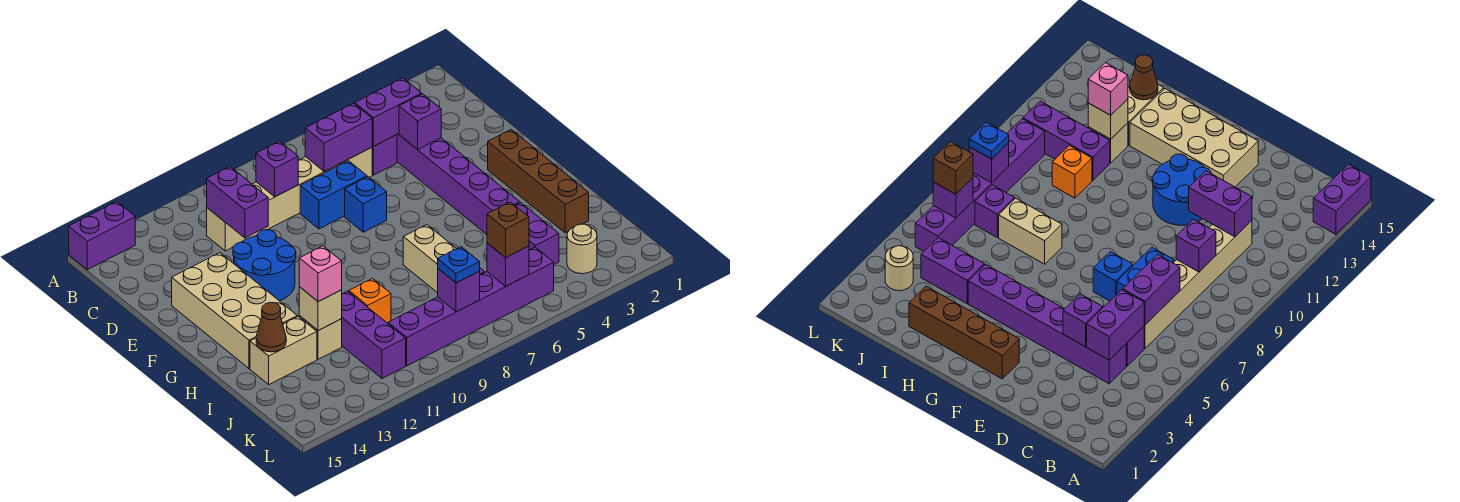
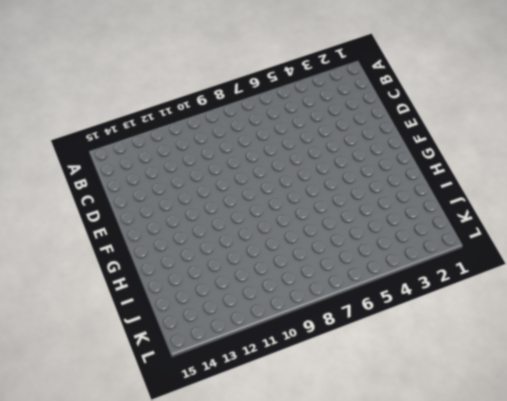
none -> purple 1x2 brick [69,202,135,270]
none -> purple 1x6 brick [397,134,520,234]
none -> purple 1x1 brick [372,135,397,175]
none -> tan 1x6 brick [207,148,372,251]

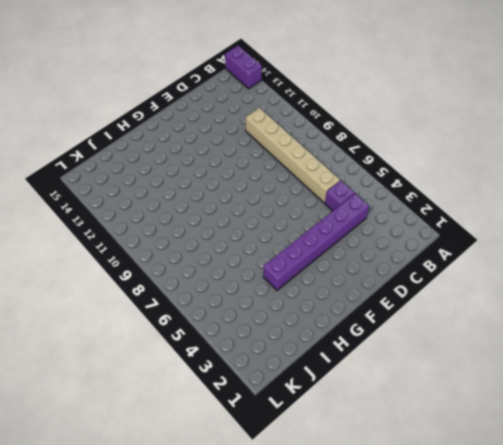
none -> blue 1x2 brick [300,161,367,229]
none -> blue 1x1 brick [345,177,387,232]
none -> blue 2x2 round brick [233,230,296,301]
none -> tan 2x4 brick [172,253,297,369]

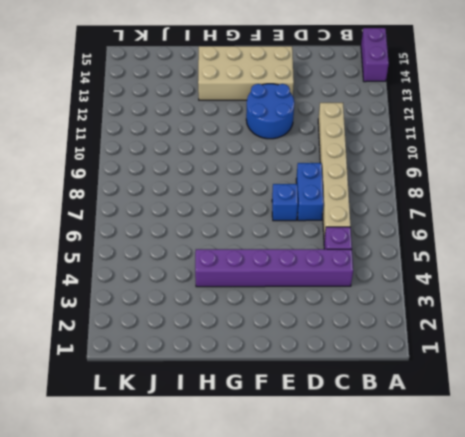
none -> brown 1x4 brick [488,130,589,233]
none -> tan 1x2 brick [403,225,456,293]
none -> purple 1x2 brick [515,203,559,264]
none -> orange 1x1 brick [349,278,391,323]

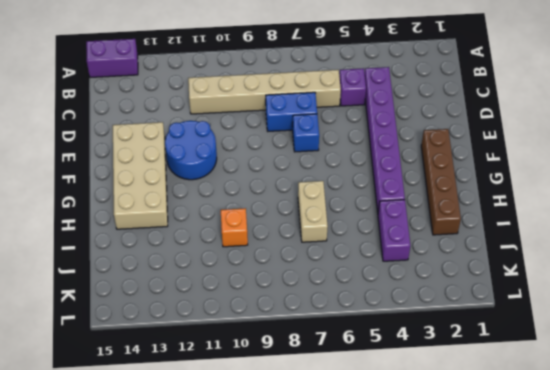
none -> purple 1x3 brick [342,291,406,379]
none -> tan 1x1 brick [299,316,342,359]
none -> tan 1x2 brick [250,316,317,384]
none -> purple 1x1 brick [975,185,1015,237]

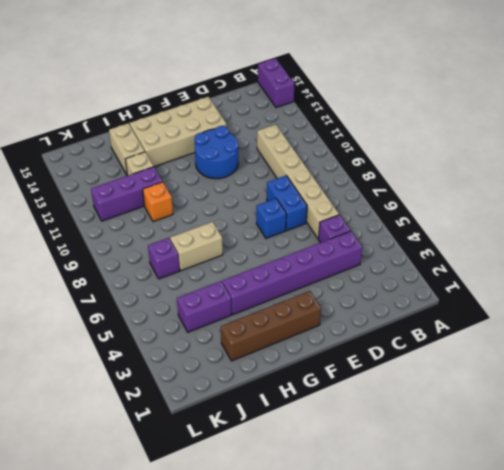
none -> tan 1x1 round brick [567,224,597,274]
none -> purple 1x6 brick [388,247,554,366]
none -> purple 1x2 brick [355,78,422,146]
none -> purple 1x2 brick [305,103,372,172]

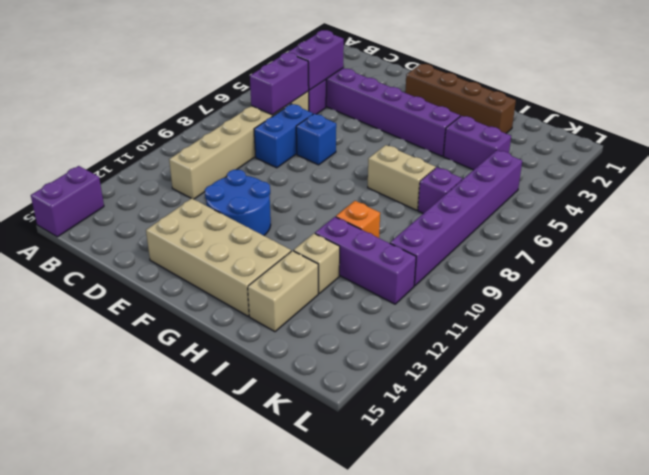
none -> tan 1x1 round brick [567,224,597,274]
none -> purple 1x1 brick [256,141,298,197]
none -> purple 1x2 brick [207,167,268,238]
none -> purple 1x1 brick [399,94,441,149]

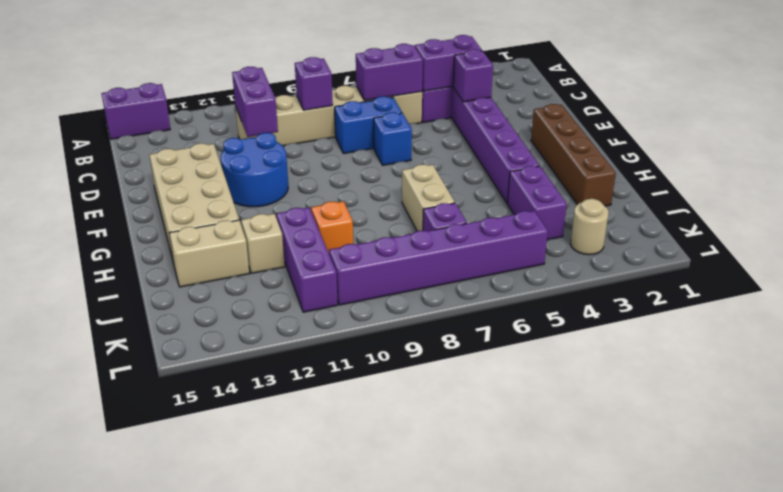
none -> tan 1x1 brick [299,287,342,331]
none -> brown 1x1 cone [256,303,286,352]
none -> purple 1x1 brick [487,243,529,286]
none -> purple 1x1 brick [438,269,480,312]

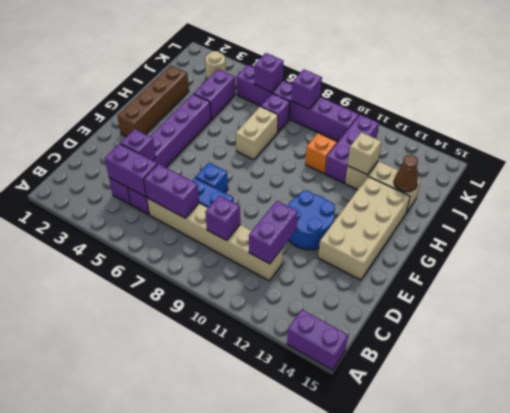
none -> pink 1x1 brick [299,246,342,302]
none -> brown 1x1 brick [487,202,529,258]
none -> blue 1x1 plate [438,247,480,283]

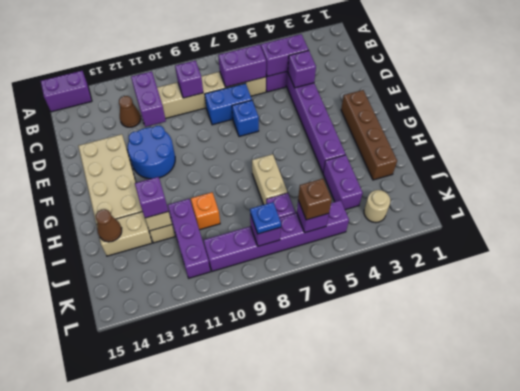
brown 1x1 cone [119,96,141,127] -> none
purple 1x1 brick [135,177,168,218] -> pink 1x1 brick [299,246,342,302]

